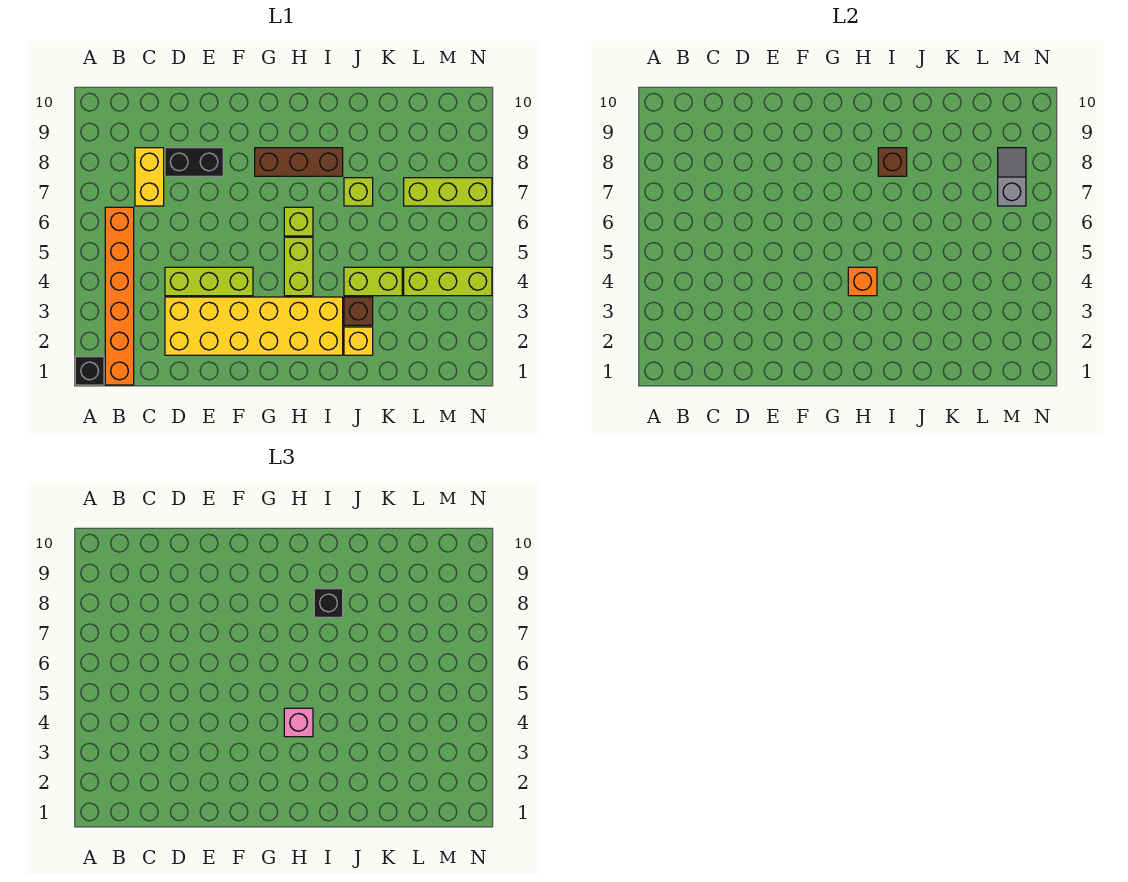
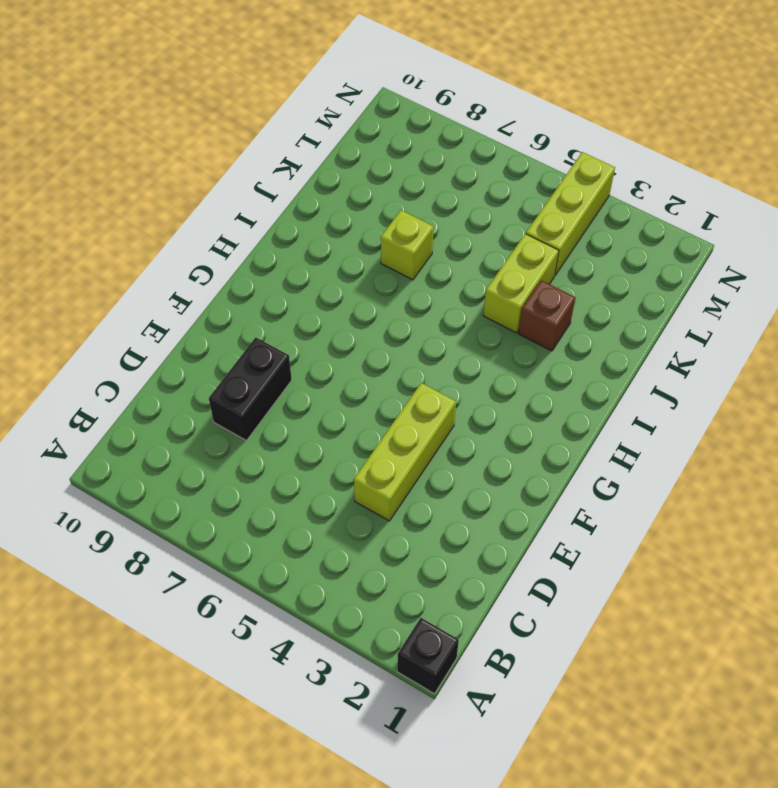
none -> orange 1x6 brick [105,207,134,385]
none -> yellow 1x2 brick [135,148,164,206]
none -> yellow 2x6 brick [165,297,343,355]

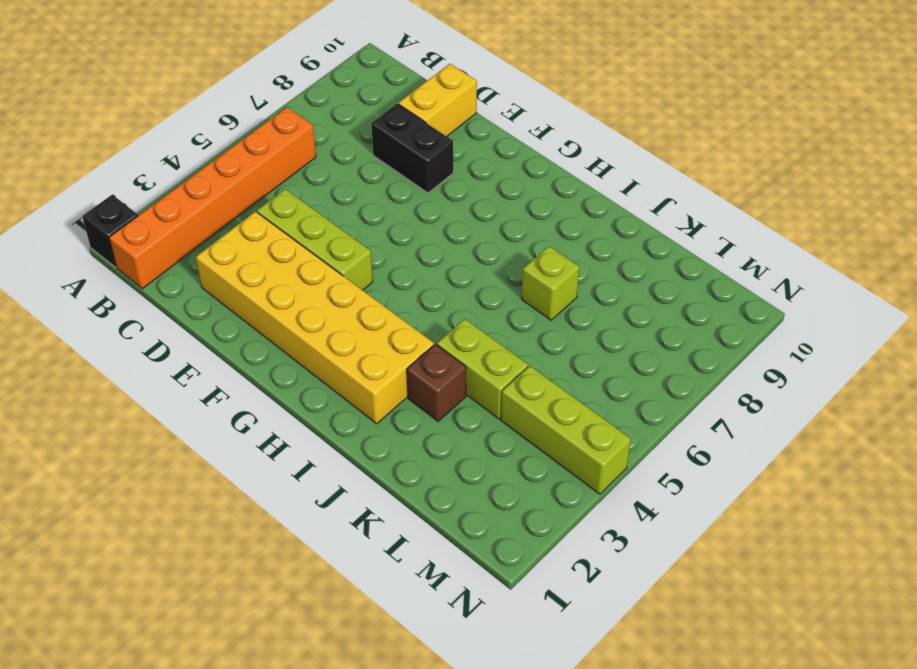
yellow 1x2 brick [399,64,477,136] -> yellow 1x2 brick moved to [135,148,164,206]
none -> brown 1x3 brick [255,148,343,176]
none -> lime 1x2 brick [284,237,313,296]
none -> lime 1x1 brick [284,207,313,236]

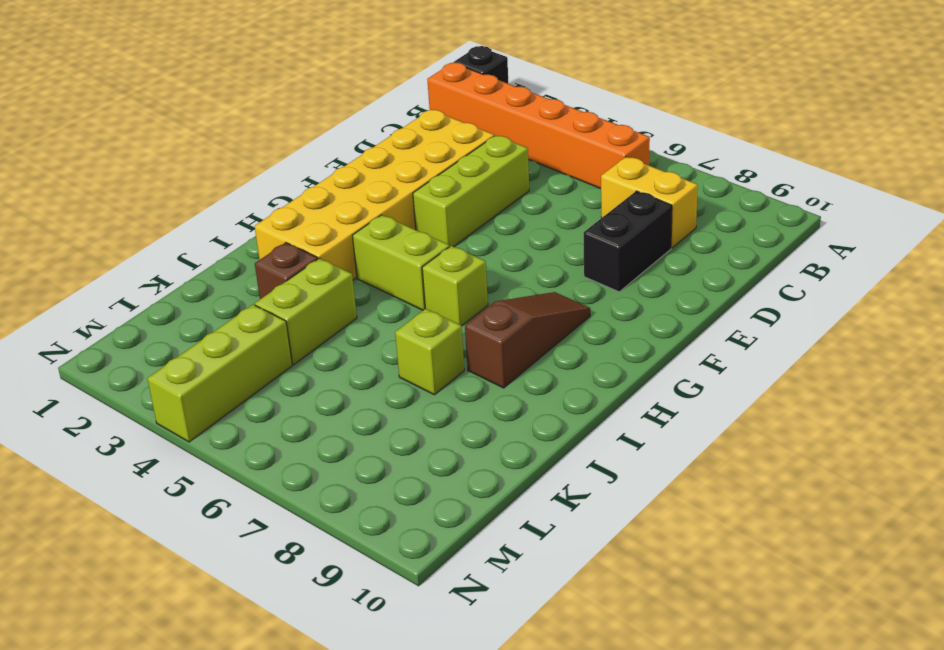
brown 1x3 slope [465,292,590,388] -> brown 1x3 brick [255,148,343,176]
none -> yellow 1x1 brick [344,327,373,355]
none -> lime 1x3 brick [404,178,492,206]
none -> orange 1x1 brick [848,267,877,296]

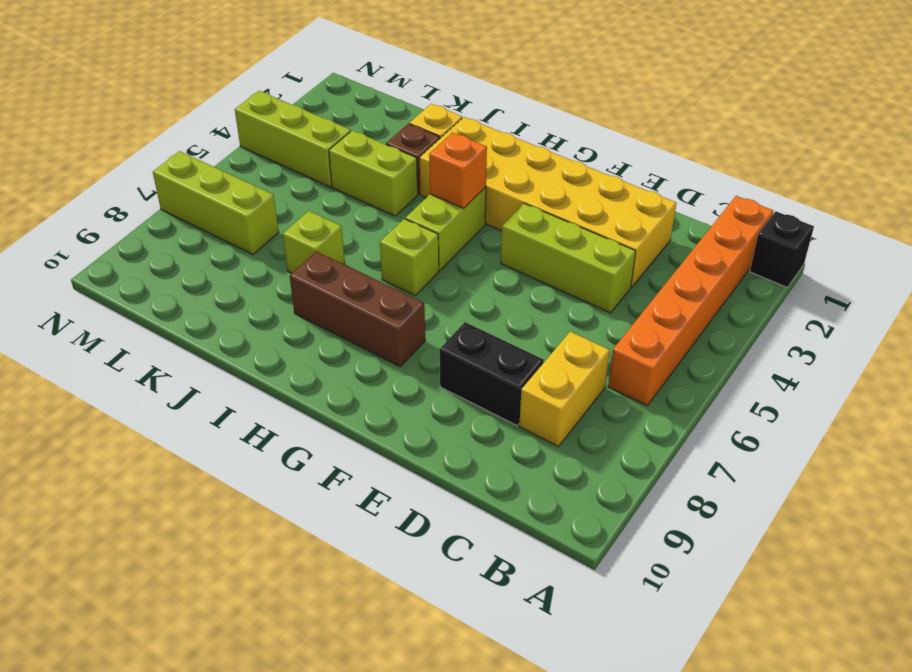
none -> brown 1x1 brick [878,148,907,176]
none -> grey 1x2 slope [998,148,1026,206]
none -> pink 1x1 brick [284,708,313,737]

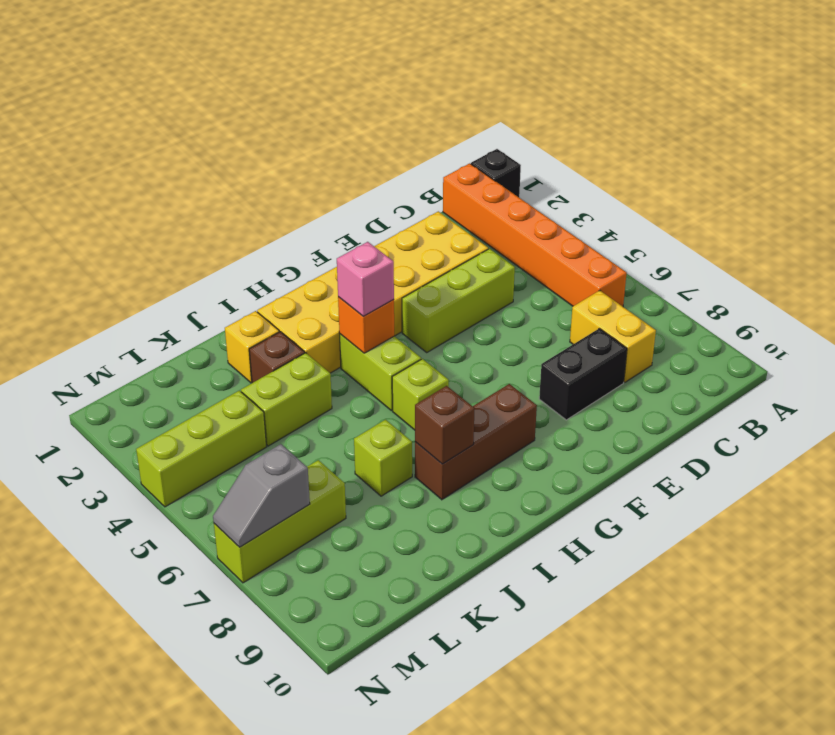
grey 1x2 slope [213,444,310,547] -> grey 1x2 slope turned to [998,148,1026,206]
none -> black 1x1 brick [314,589,343,617]

